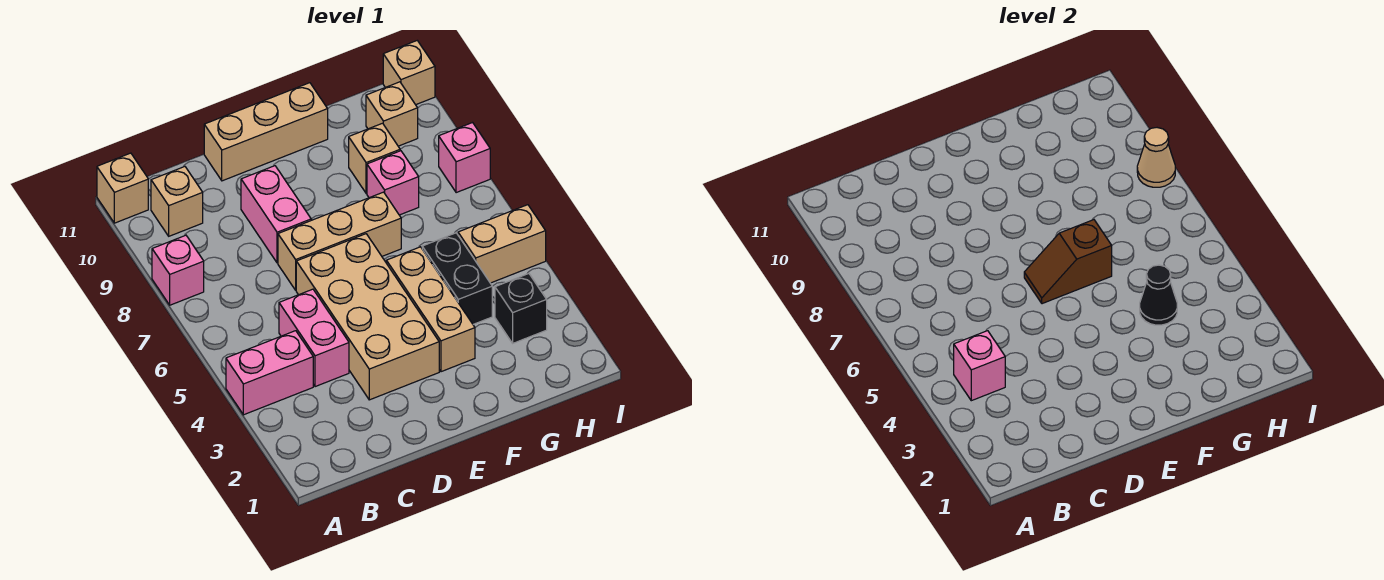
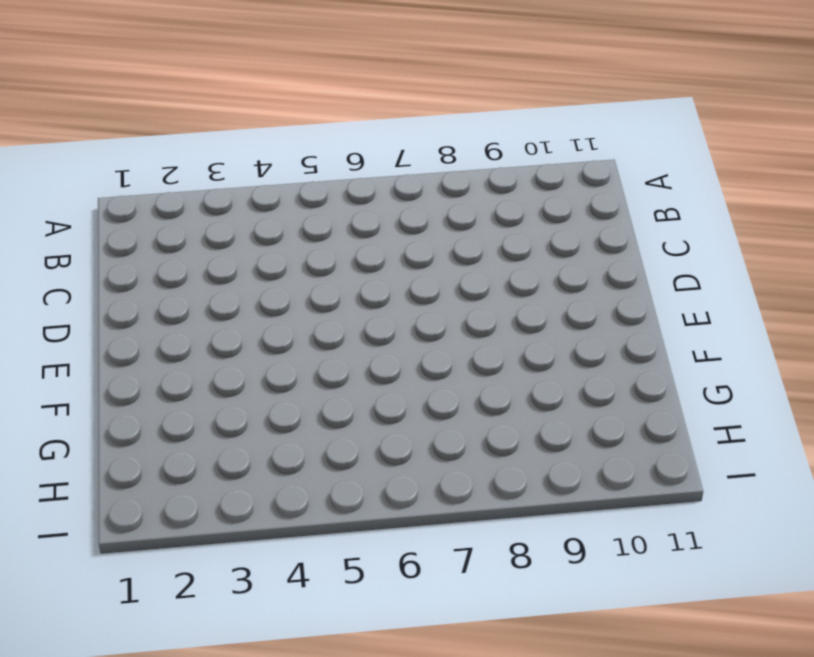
none -> pink 1x2 brick [226,331,313,415]
none -> pink 1x1 brick [152,235,204,305]
none -> tan 1x1 brick [97,153,148,223]

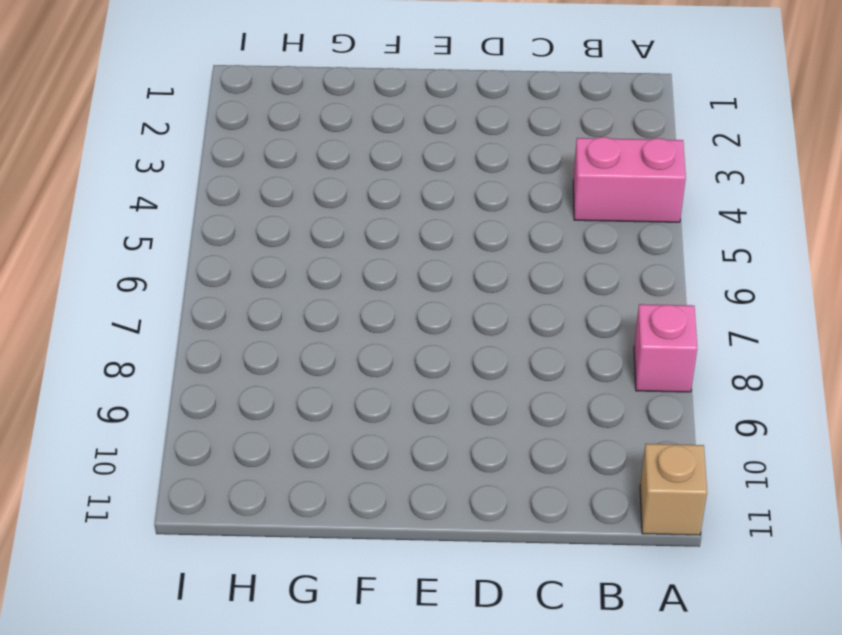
none -> tan 1x1 brick [151,167,203,236]
none -> pink 1x2 brick [279,289,349,387]
none -> tan 2x4 brick [296,234,439,400]

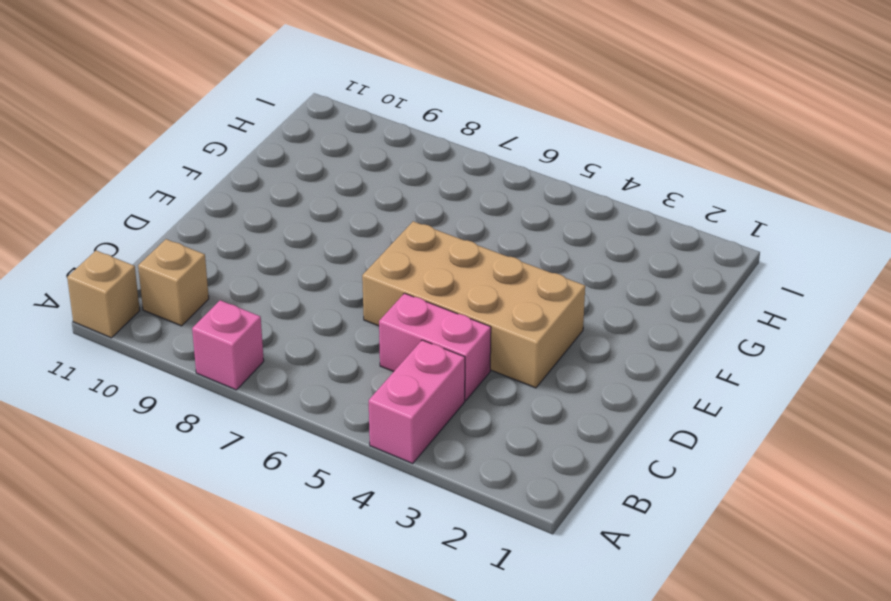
none -> tan 1x3 brick [278,192,401,290]
none -> pink 1x2 brick [241,166,311,263]
none -> tan 1x3 brick [204,83,328,181]

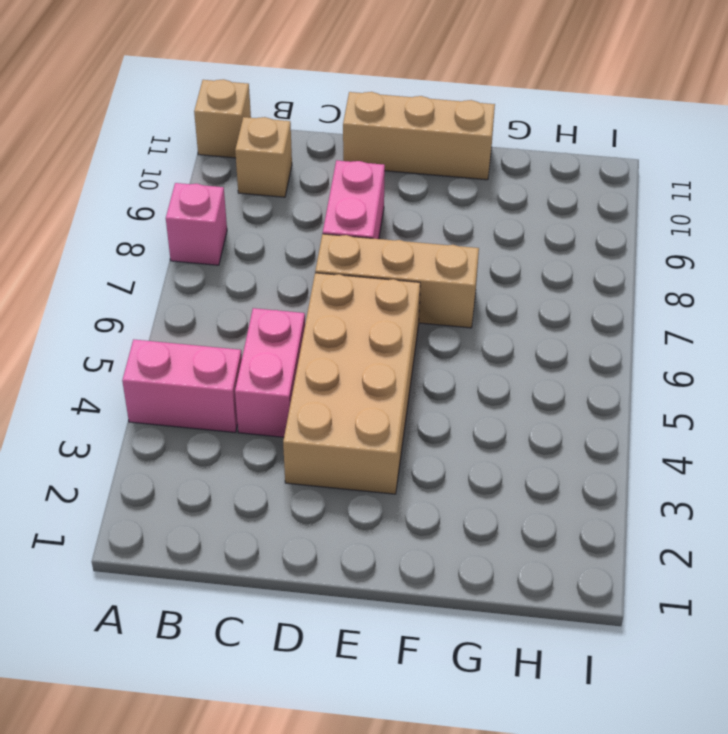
none -> tan 1x3 brick [386,247,475,372]
none -> black 1x2 brick [422,233,492,324]
none -> pink 1x1 brick [367,151,419,215]

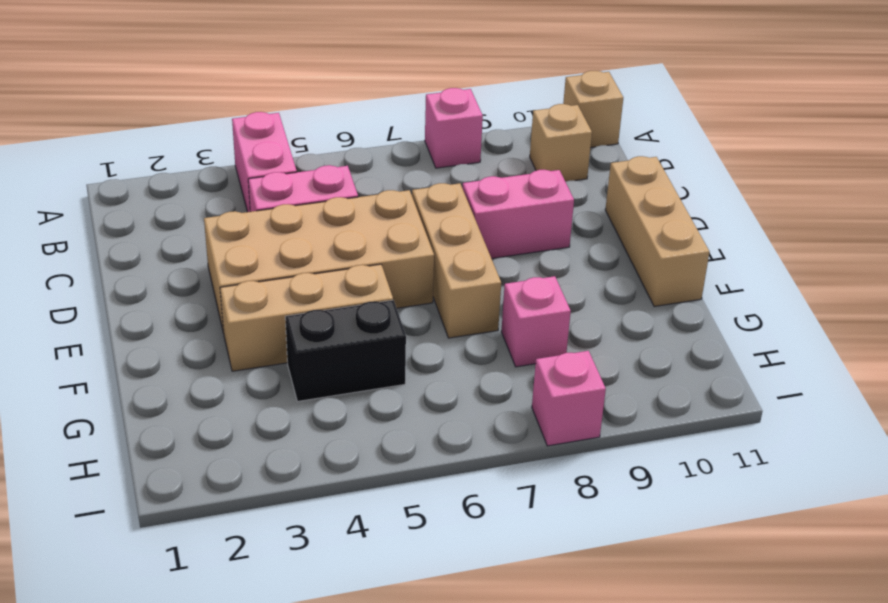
none -> tan 1x1 brick [349,123,400,193]
none -> black 1x1 brick [495,274,547,343]
none -> tan 1x2 brick [458,205,546,283]

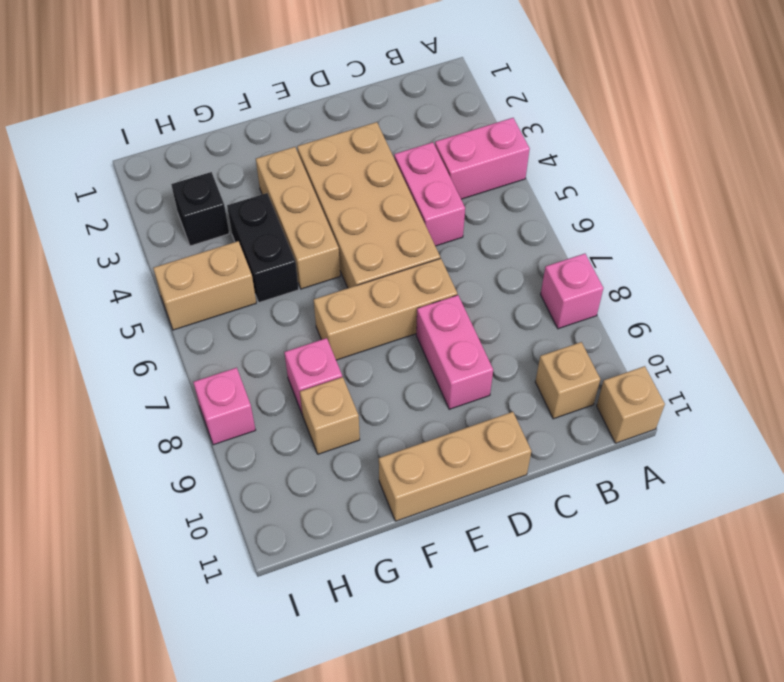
none -> tan 1x1 brick [366,82,418,146]
none -> tan 1x1 brick [383,41,435,105]
none -> pink 1x1 brick [954,331,1005,401]

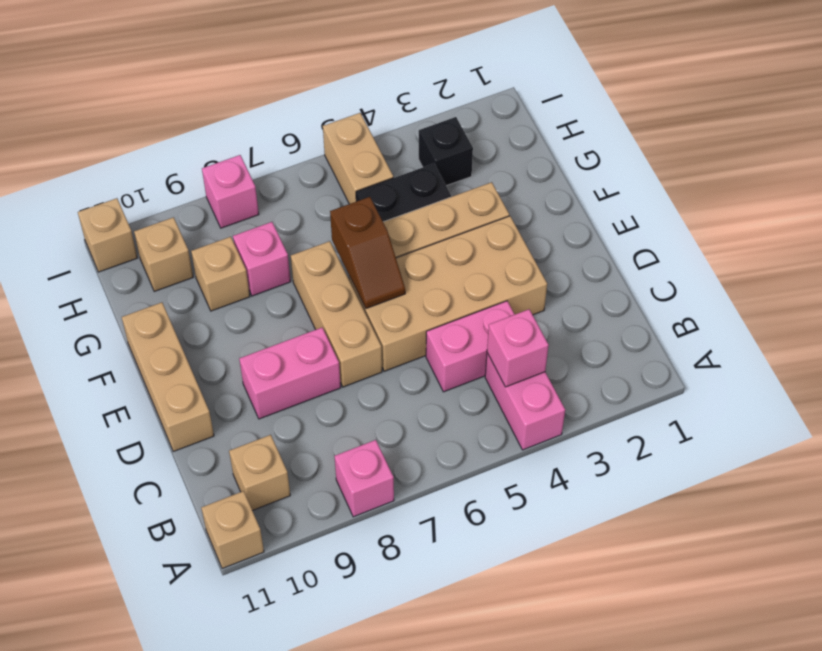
none -> black 1x1 cone [1140,265,1177,325]
none -> tan 1x1 cone [1137,128,1175,187]

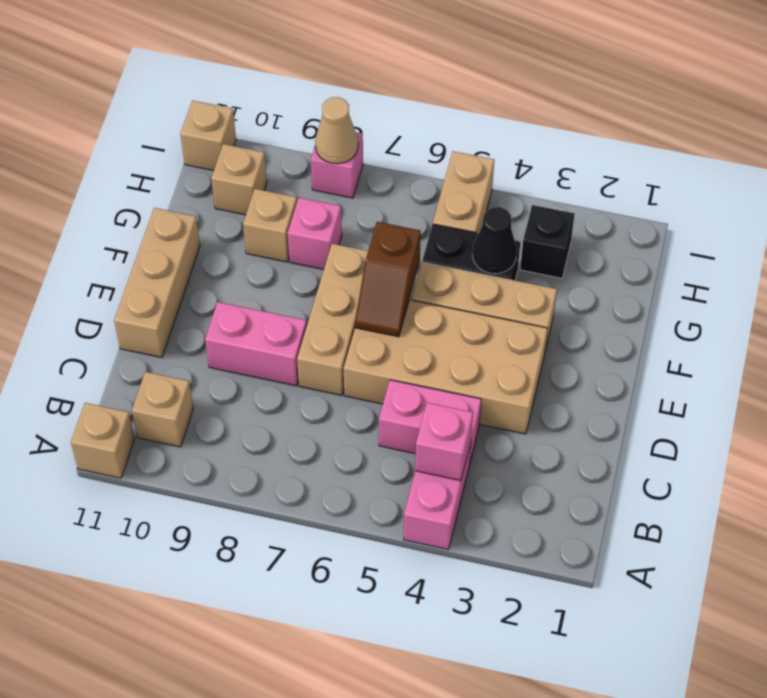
none -> pink 1x1 brick [152,235,204,305]

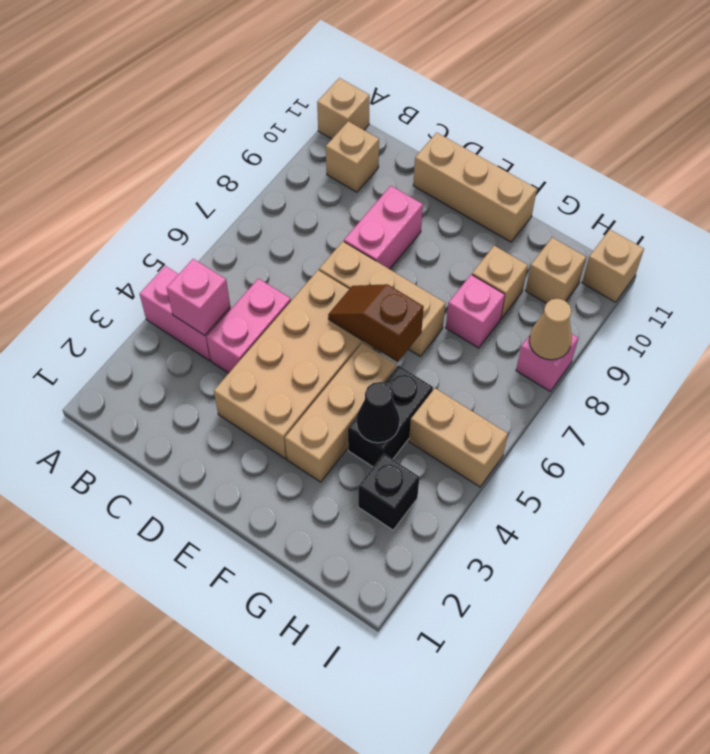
none -> pink 1x1 brick [152,235,204,305]

